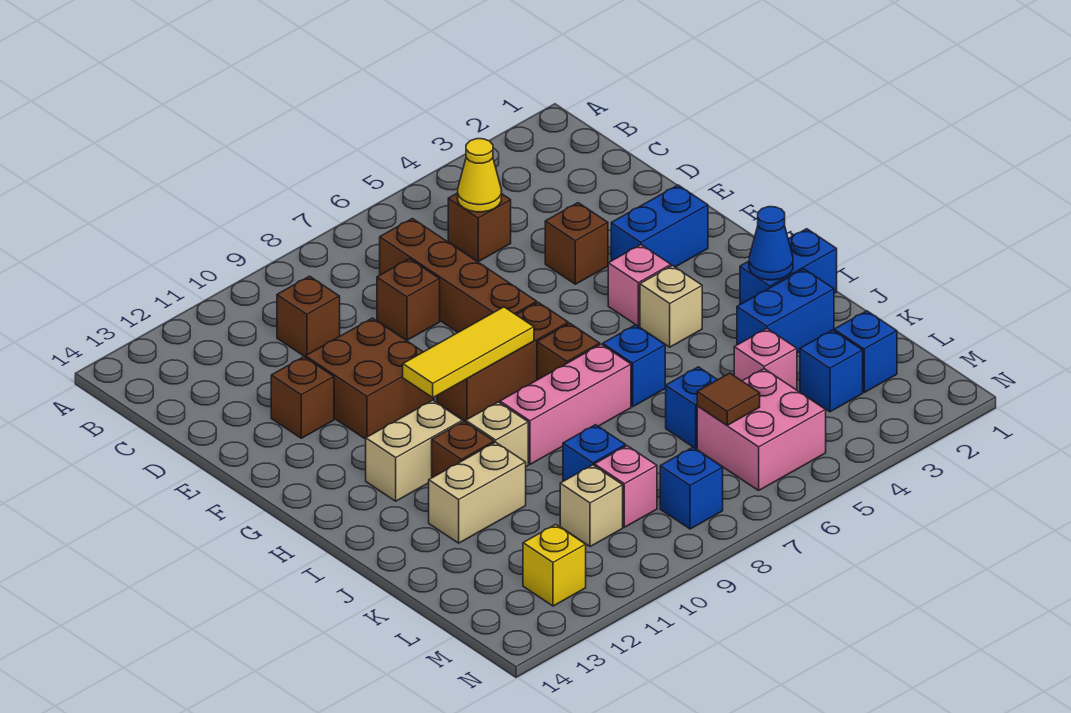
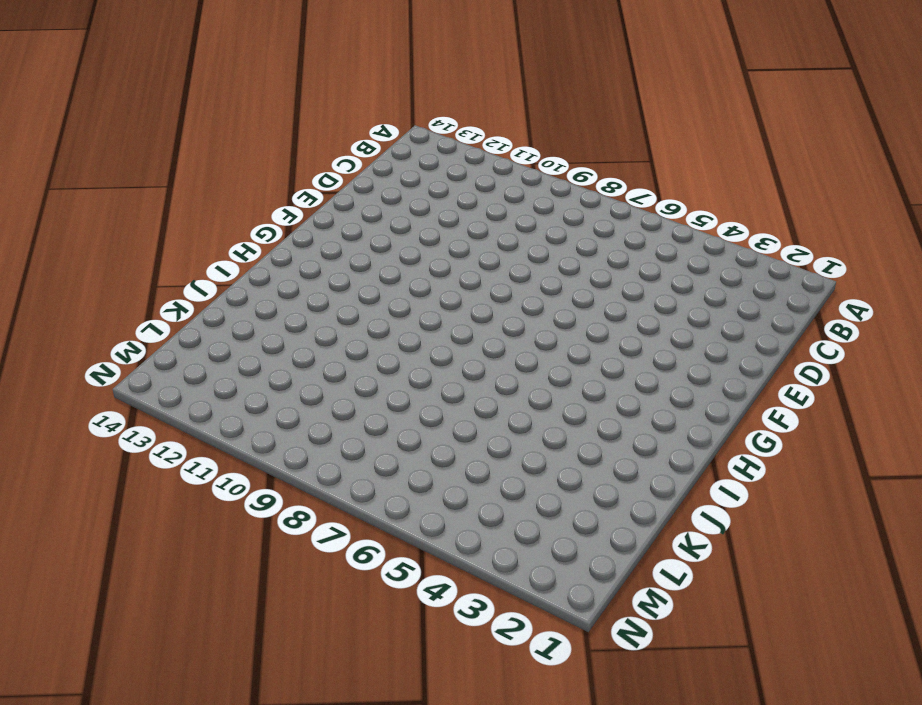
none -> brown 1x1 brick [448,193,511,261]
none -> brown 1x4 brick [380,218,537,332]
none -> brown 1x1 brick [277,276,340,357]
none -> brown 1x1 brick [377,259,440,340]

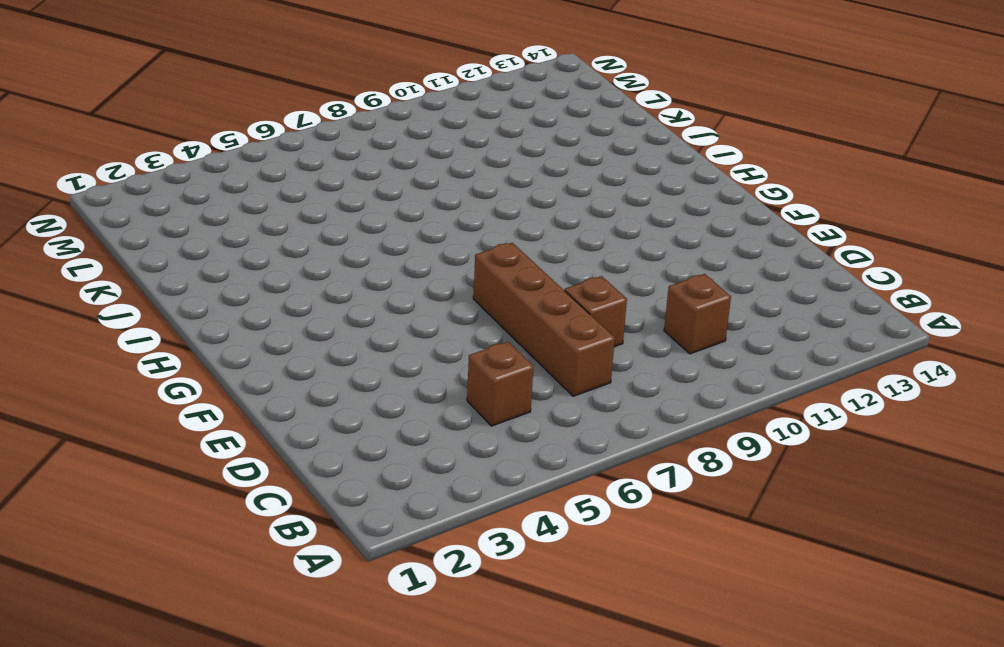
none -> brown 1x1 brick [545,203,608,284]
none -> brown 2x2 brick [306,318,434,439]
none -> brown 1x1 brick [271,357,334,438]
none -> blue 1x2 brick [611,185,708,267]

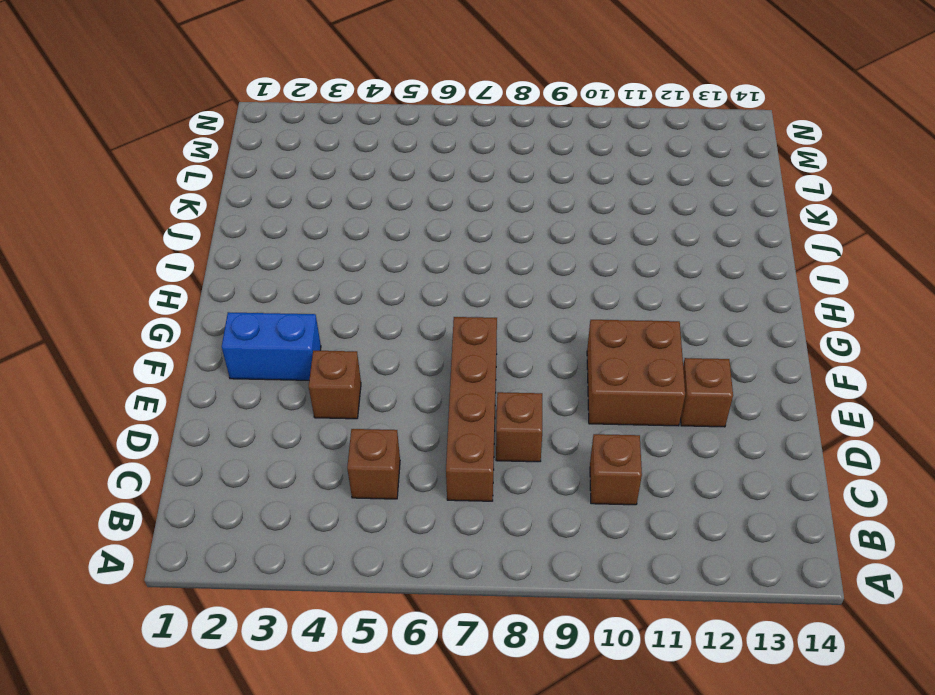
none -> pink 1x1 brick [608,245,671,326]
none -> brown 1x3 brick [437,302,568,422]
none -> tan 1x1 brick [640,266,702,347]
none -> brown 1x1 brick [537,323,600,380]

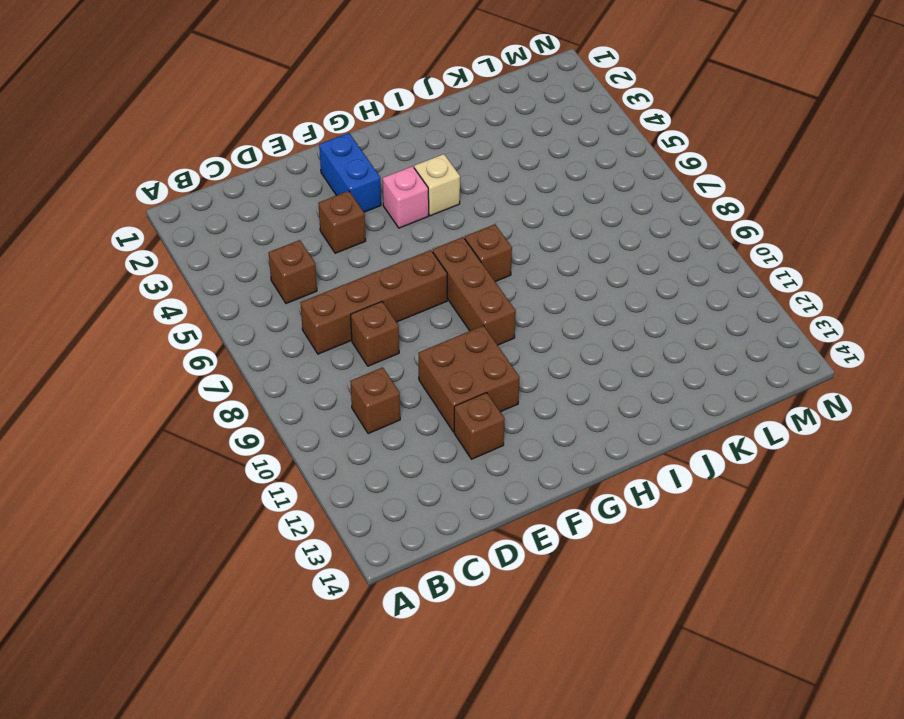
none -> tan 1x2 brick [366,400,463,501]
none -> blue 1x2 brick [740,229,837,304]
none -> blue 1x1 brick [603,325,665,407]
none -> pink 1x3 brick [500,344,631,464]

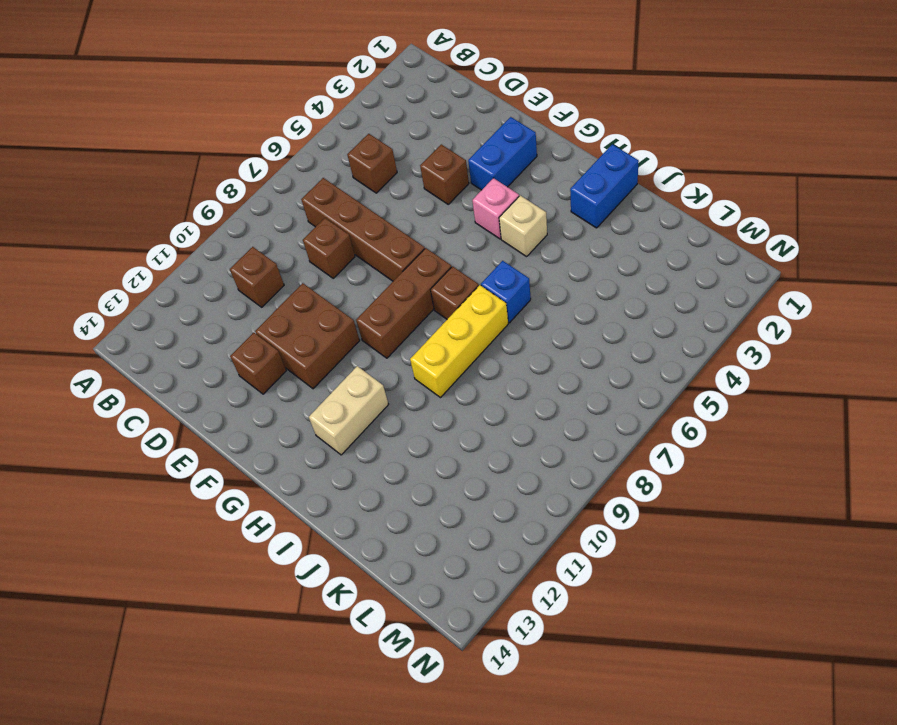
yellow 1x3 brick [410,285,508,398] -> pink 1x3 brick [500,344,631,464]
none -> tan 1x1 brick [466,402,528,467]
none -> brown 1x1 brick [432,421,494,478]
none -> blue 1x2 brick [737,269,834,353]
none -> tan 1x2 brick [429,442,526,543]

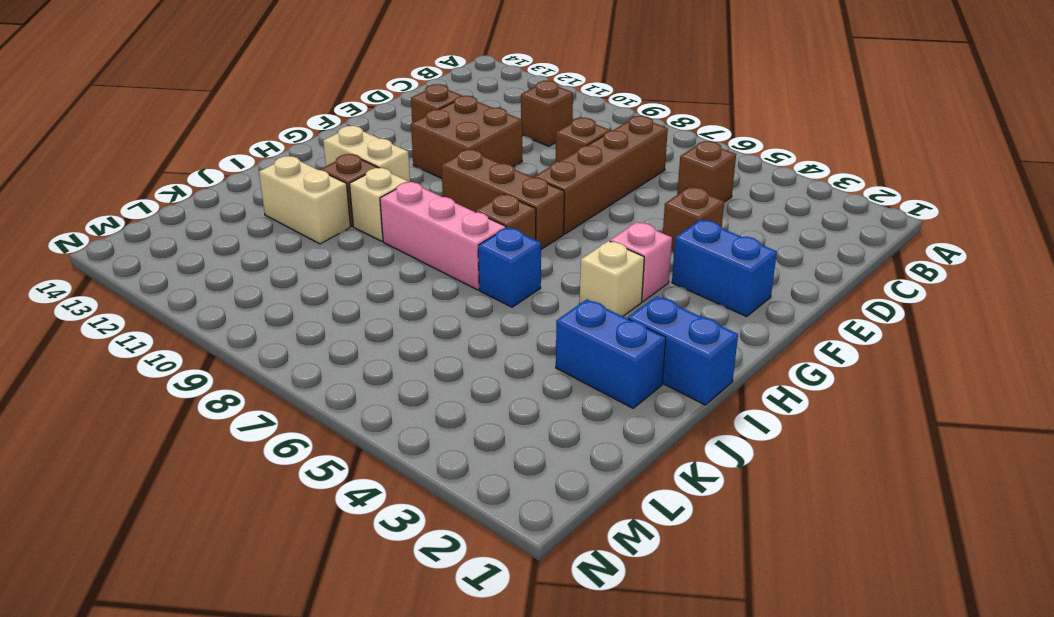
none -> pink 1x1 brick [734,329,797,390]
none -> blue 1x1 brick [666,367,717,449]
none -> blue 1x1 brick [563,425,626,481]
none -> blue 1x1 brick [834,311,897,392]

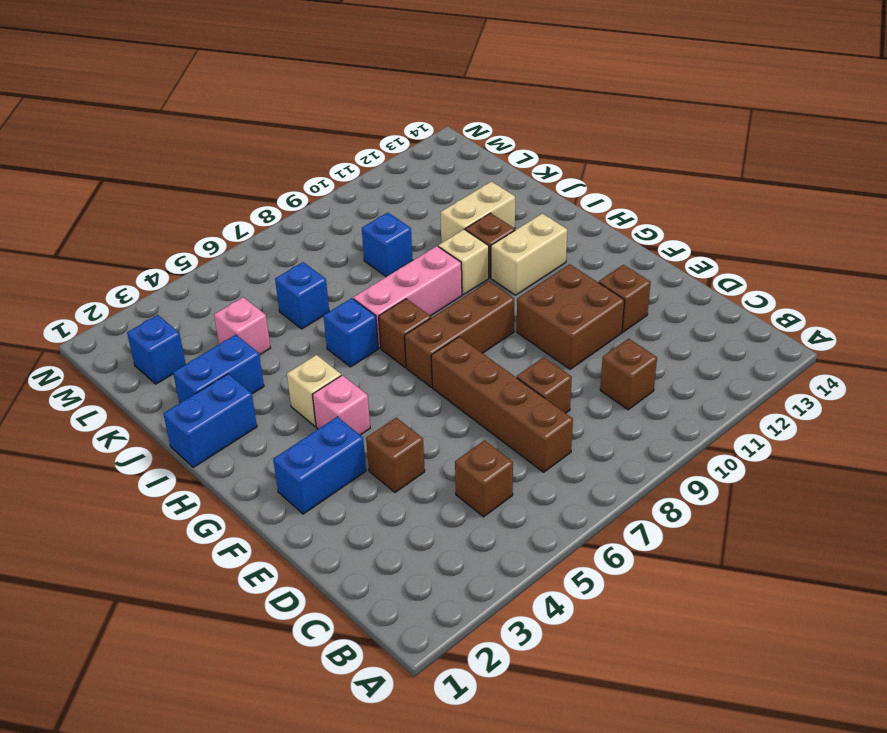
none -> blue 1x1 brick [800,330,863,412]
none -> pink 2x2 brick [697,369,826,490]
none -> pink 1x1 brick [594,446,657,527]
none -> tan 1x1 brick [560,465,623,547]

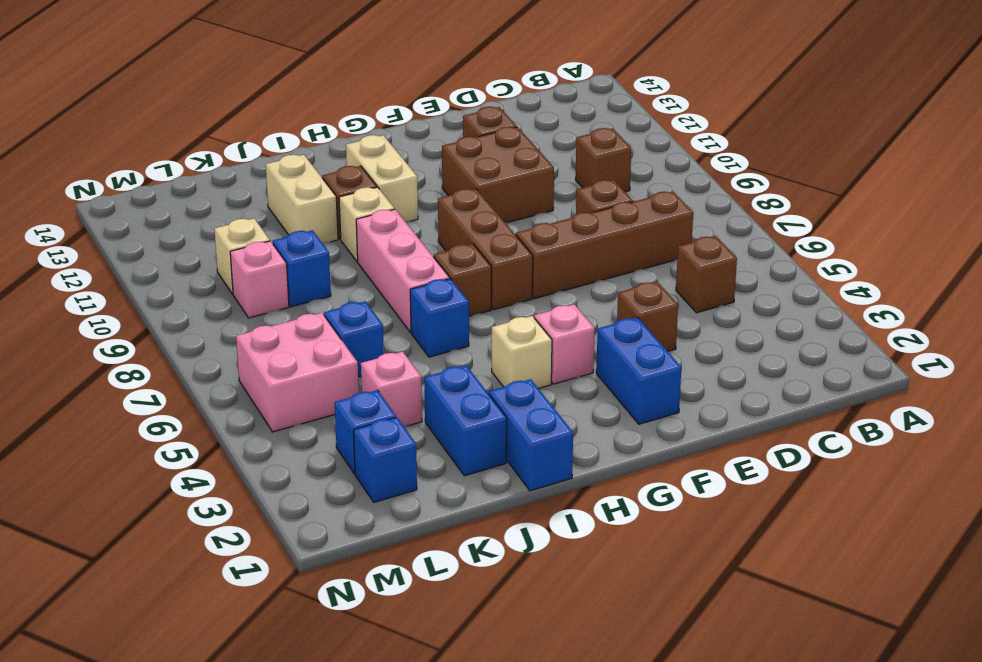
none -> blue 1x1 brick [660,447,723,529]
none -> yellow 1x1 brick [523,524,586,606]
none -> yellow 1x1 cone [458,139,502,212]
none -> yellow 1x3 tile [403,307,534,397]

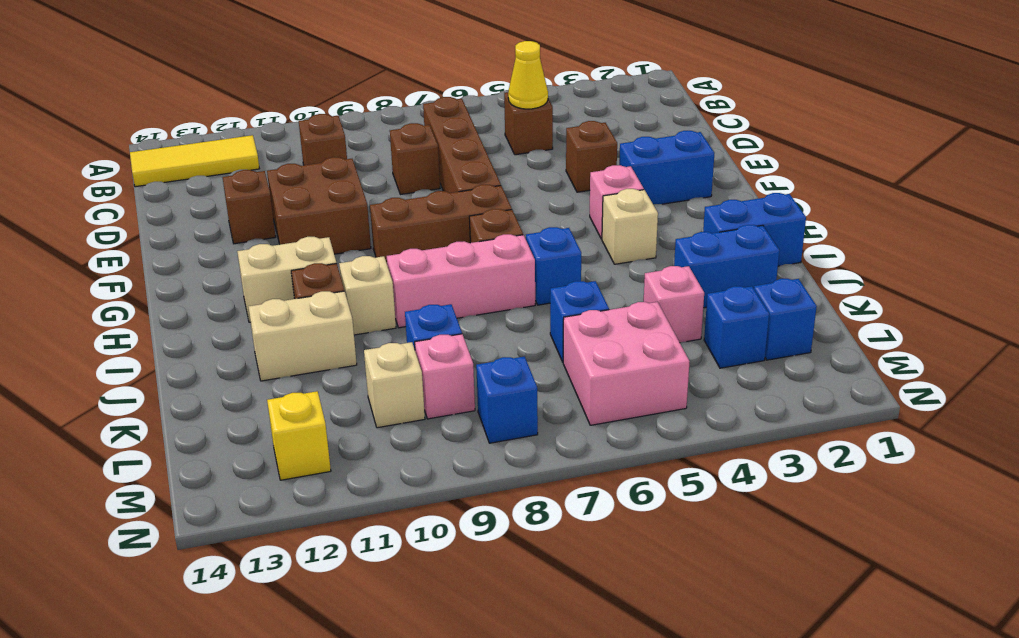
yellow 1x3 tile [130,135,259,187] -> yellow 1x3 tile moved to [403,307,534,397]
none -> blue 1x1 cone [749,207,793,280]
none -> brown 1x1 tile [697,373,760,425]

